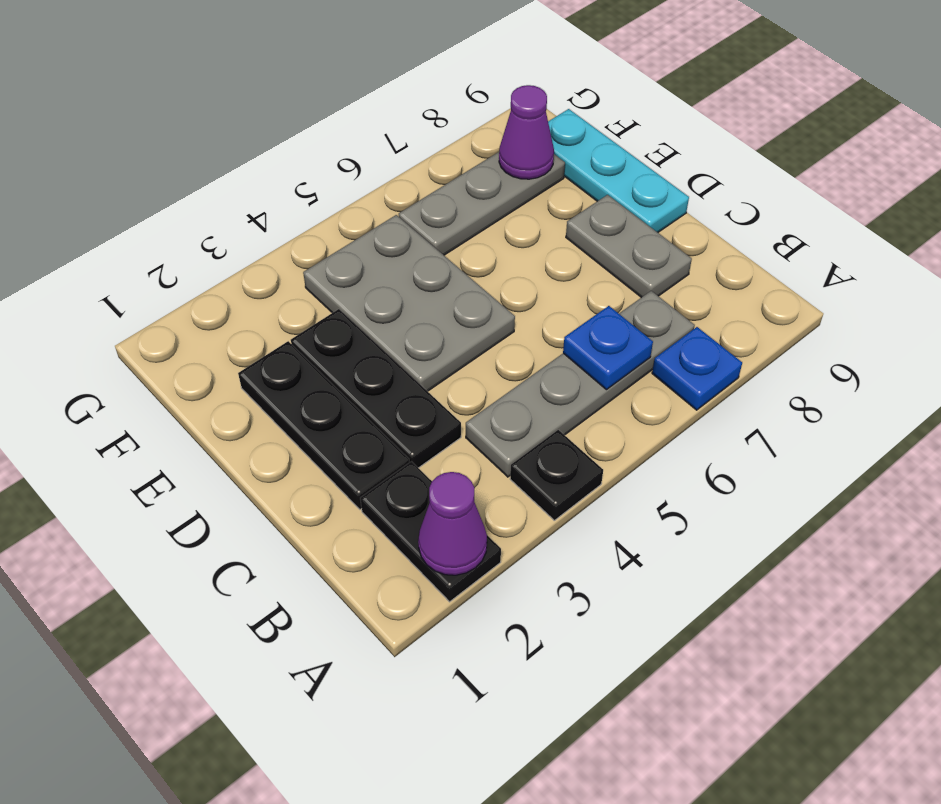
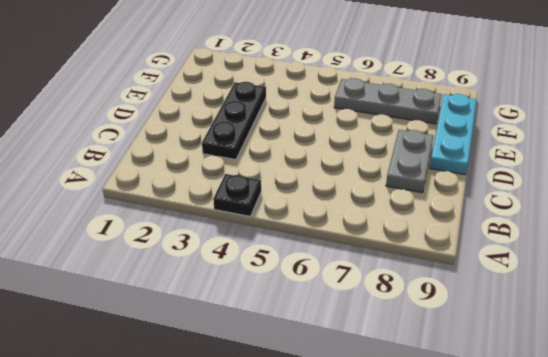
none -> black 1x2 plate [360,461,501,602]
none -> blue 1x1 plate [652,327,742,410]
none -> grey 1x4 plate [466,291,695,477]

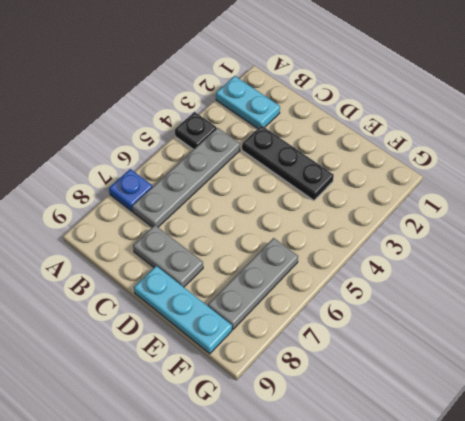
cyan 1x2 plate [216,76,280,128] -> black 1x2 plate [360,461,501,602]
none -> black 1x3 plate [238,341,410,510]
none -> grey 2x3 plate [303,215,515,391]
none -> purple 1x1 cone [418,472,487,575]

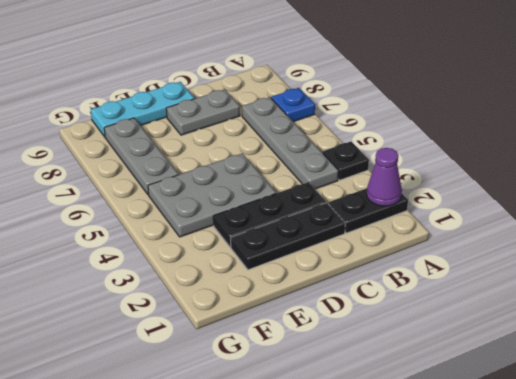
none -> blue 1x1 plate [563,306,653,390]
none -> purple 1x1 cone [499,85,554,179]

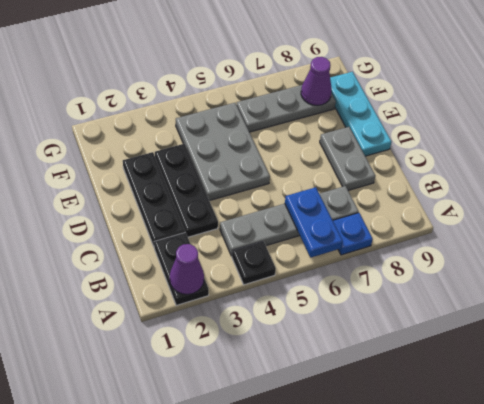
blue 1x2 plate [285,187,343,258] -> blue 1x1 plate [563,306,653,390]

